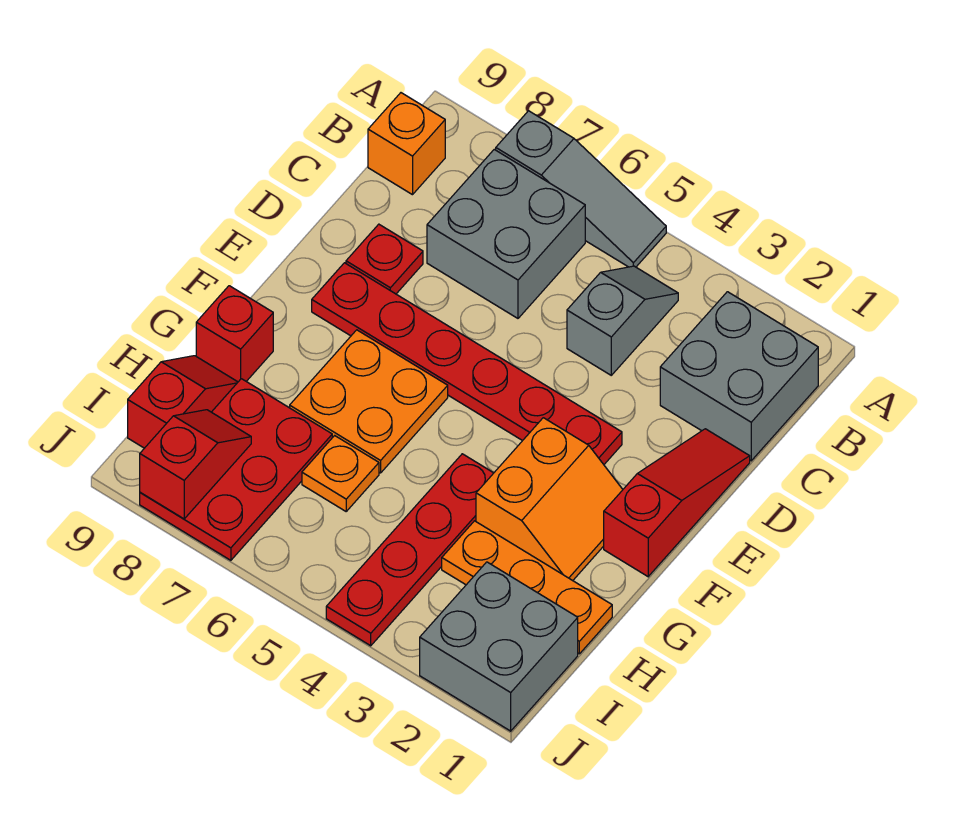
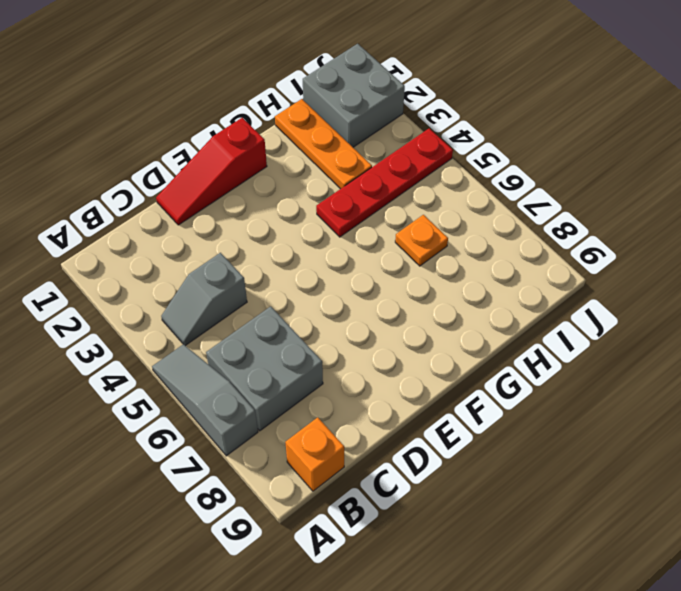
none -> grey 2x2 brick [660,292,818,461]
none -> red 1x1 plate [346,224,423,294]
none -> red 1x6 plate [312,263,622,464]

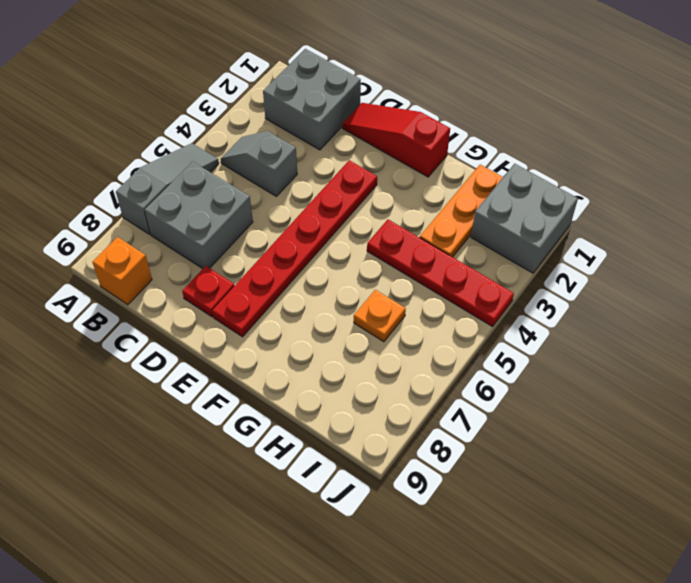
none -> orange 2x2 slope [476,418,623,581]
none -> orange 2x2 plate [290,330,448,473]
none -> red 1x1 brick [196,286,273,382]

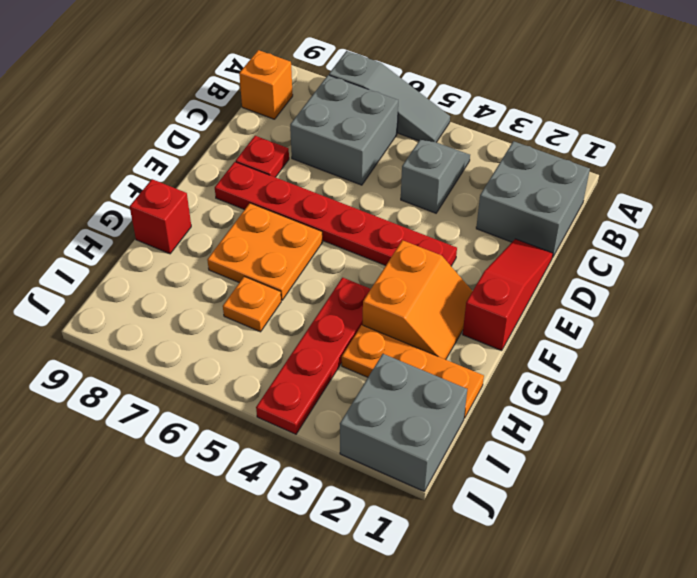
none -> red 2x3 plate [140,379,332,560]
none -> red 1x2 slope [128,356,238,448]
none -> red 1x2 slope [140,410,251,519]

